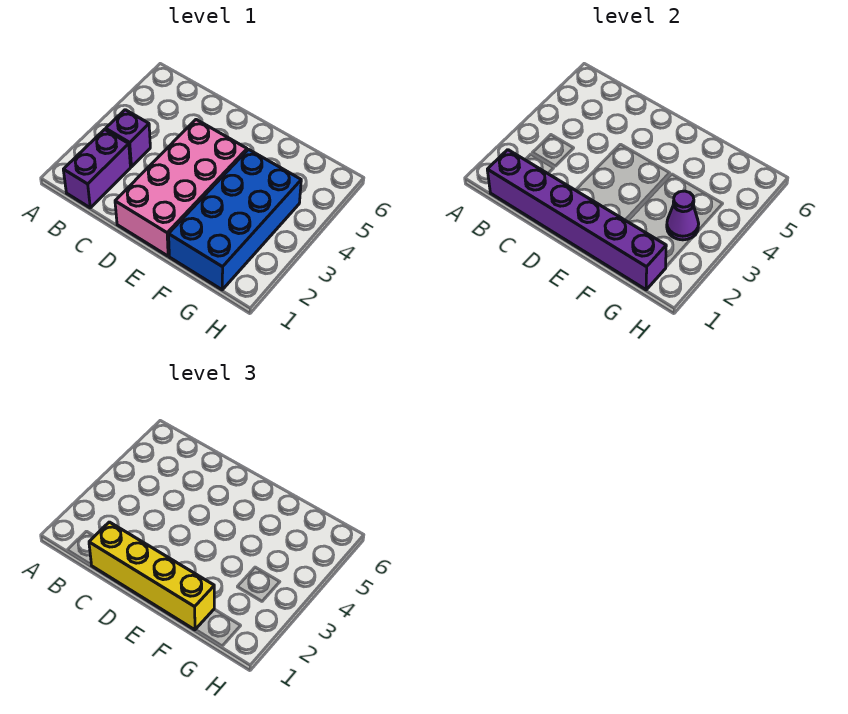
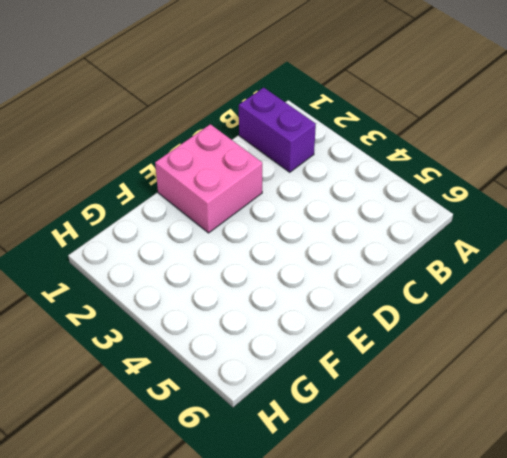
pink 2x2 brick [155,124,262,233] -> pink 2x4 brick [115,120,247,256]
none -> purple 1x1 brick [106,110,150,167]
none -> blue 2x4 brick [169,150,301,290]

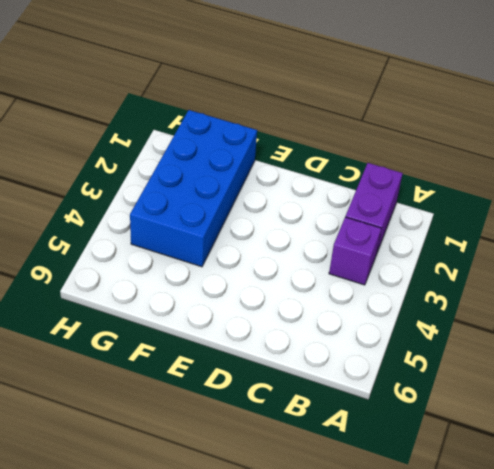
none -> pink 2x4 brick [115,120,247,256]
none -> purple 1x6 brick [487,150,666,290]

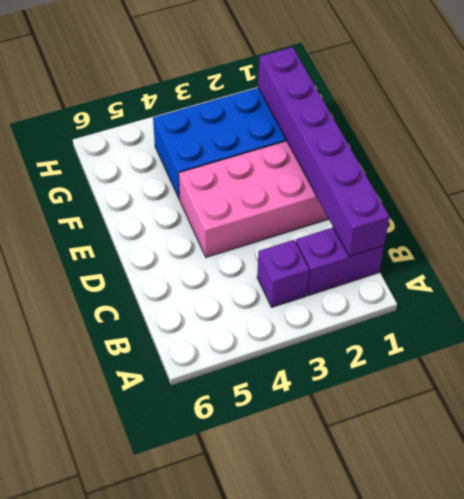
none -> purple 1x1 cone [667,191,699,240]
none -> yellow 1x4 brick [89,522,214,630]

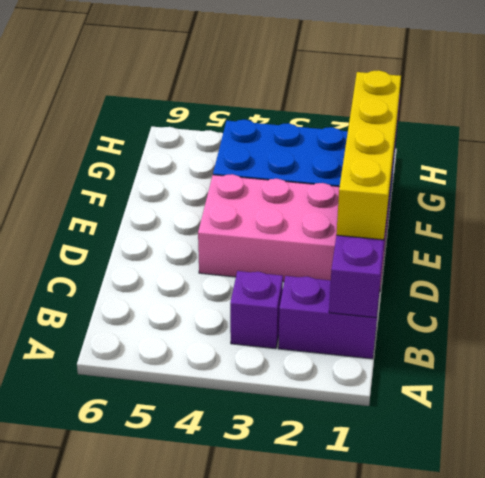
none -> purple 1x1 cone [667,191,699,240]

